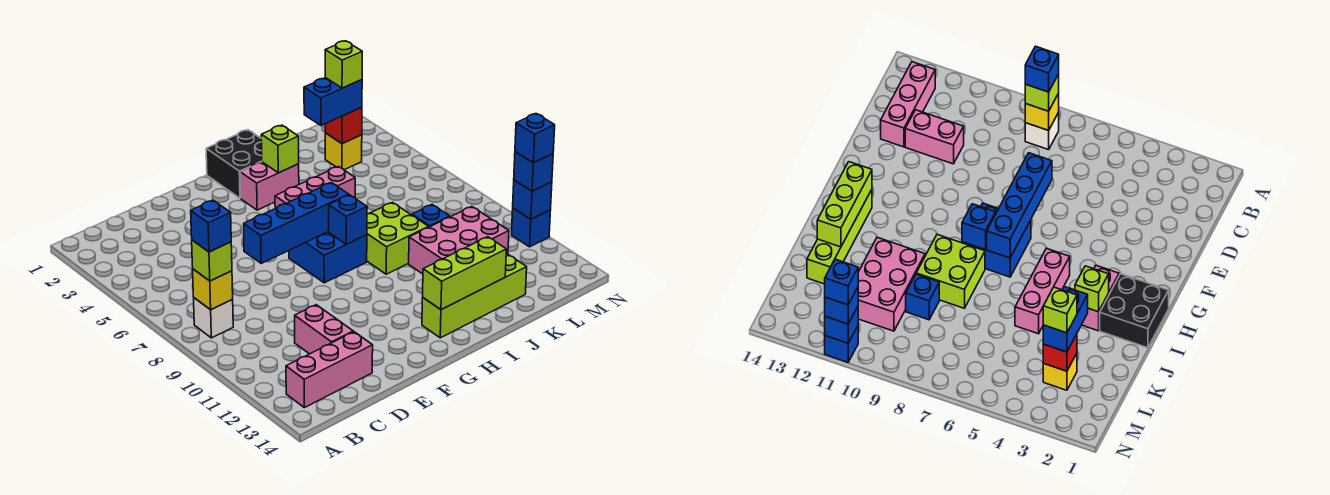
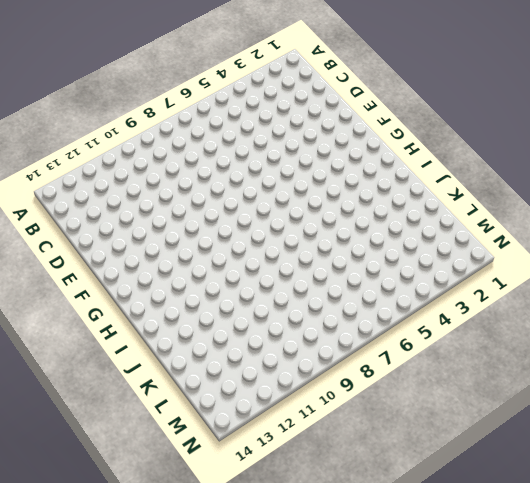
none -> white 1x1 brick [194,298,233,338]
none -> pink 1x3 brick [286,332,373,408]
none -> pink 1x2 brick [295,305,353,354]

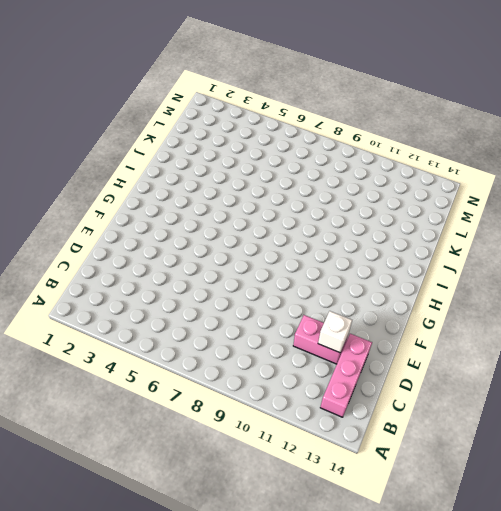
white 1x1 brick [318,311,352,353] -> white 1x1 brick moved to [194,298,233,338]
none -> blue 2x2 brick [289,232,367,283]
none -> black 2x2 brick [206,130,262,198]
none -> pink 1x2 brick [240,162,299,210]

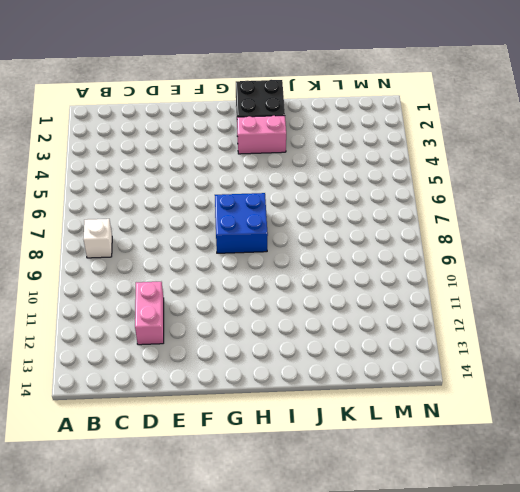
none -> pink 1x3 brick [286,332,373,408]
none -> pink 1x3 brick [275,166,355,208]
none -> lime 1x4 brick [422,255,527,338]

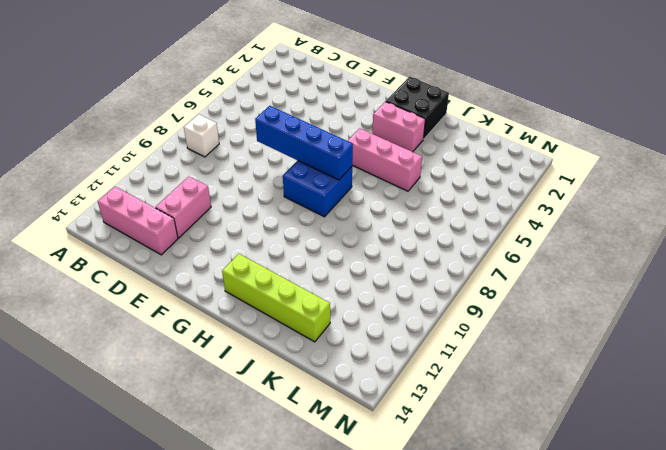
none -> lime 2x2 brick [367,202,428,274]
none -> pink 2x3 brick [409,207,509,274]
none -> blue 1x1 brick [412,205,450,227]

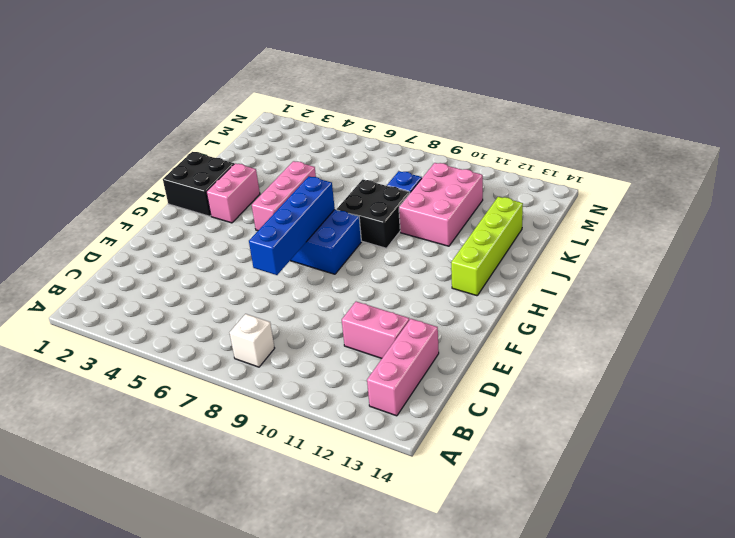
black 2x2 brick [337,180,410,248] -> lime 2x2 brick [367,202,428,274]
none -> yellow 1x1 brick [325,133,362,170]
none -> blue 1x1 brick [512,208,551,247]
none -> yellow 1x1 brick [193,269,233,310]

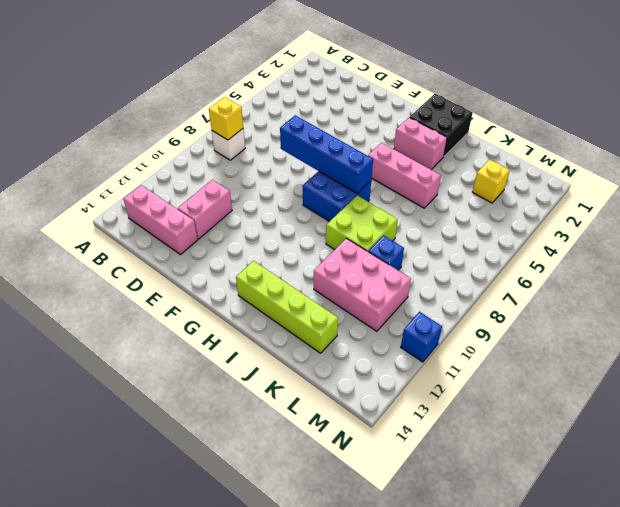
none -> blue 1x1 brick [329,195,367,244]
none -> lime 1x3 brick [423,237,506,310]
none -> lime 1x1 brick [261,125,299,173]

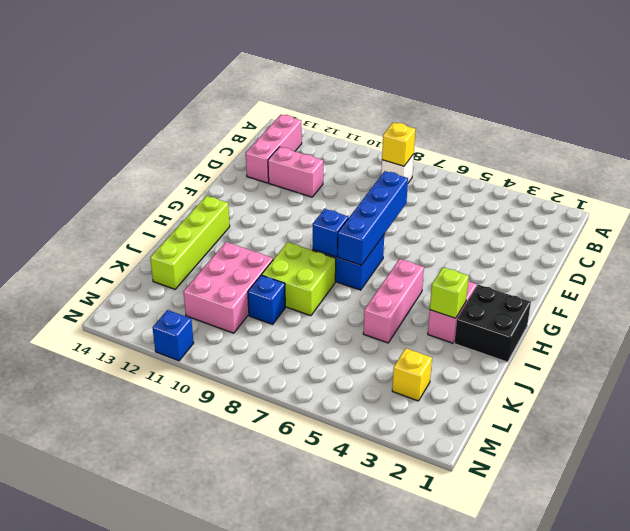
none -> lime 1x3 brick [423,237,506,310]
none -> red 1x1 brick [325,107,362,144]
none -> blue 1x1 brick [513,180,552,219]

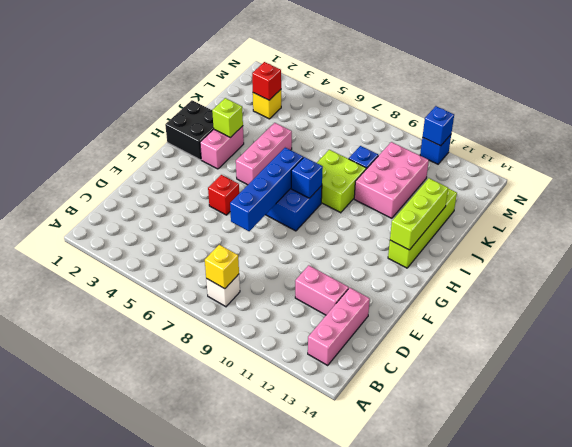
red 1x1 brick [208,175,239,215] -> none
none -> lime 1x1 brick [192,240,232,281]
none -> blue 1x2 brick [304,78,362,125]
none -> blue 1x1 brick [514,152,553,191]

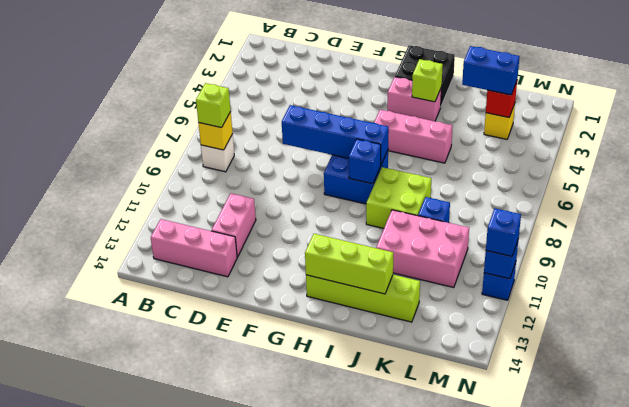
none -> blue 1x1 brick [191,200,231,252]
none -> lime 1x1 brick [325,41,362,88]
none -> blue 1x1 brick [515,114,555,163]

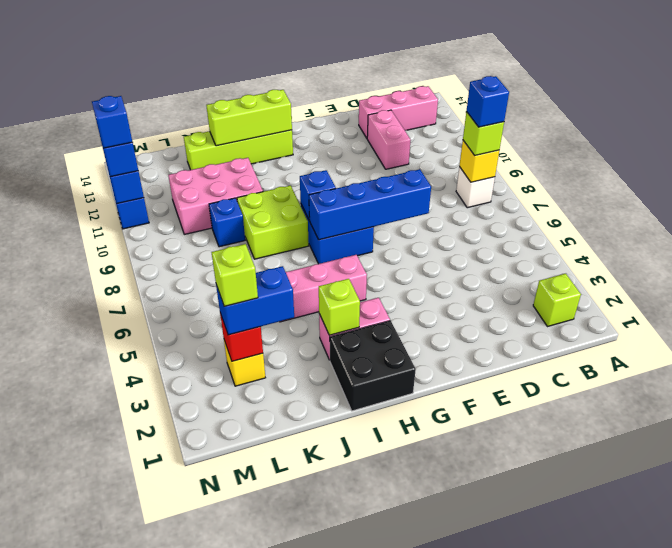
lime 1x1 brick [533,273,581,327] -> none

